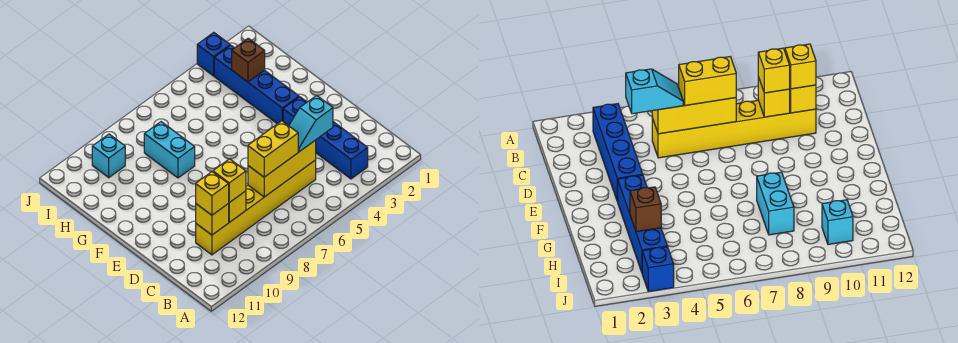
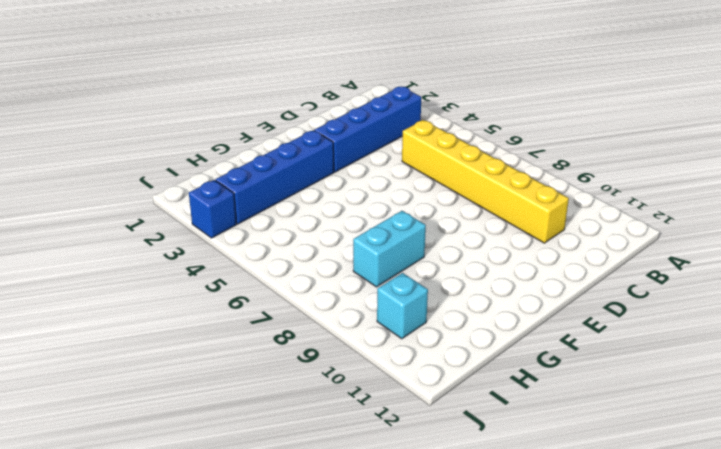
none -> yellow 1x3 brick [248,140,316,197]
none -> yellow 1x1 brick [228,191,246,222]
none -> yellow 1x1 brick [196,204,229,235]

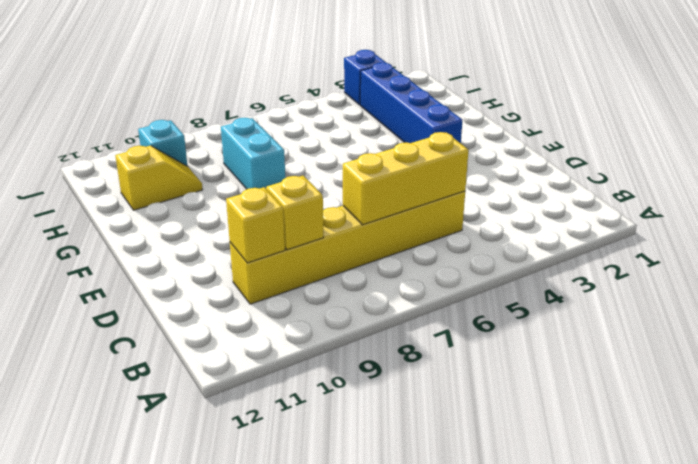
yellow 1x2 slope [115,146,203,210] -> none
none -> blue 1x4 brick [283,97,368,179]
none -> brown 1x1 brick [232,38,265,82]
none -> cyan 1x2 slope [289,95,333,152]

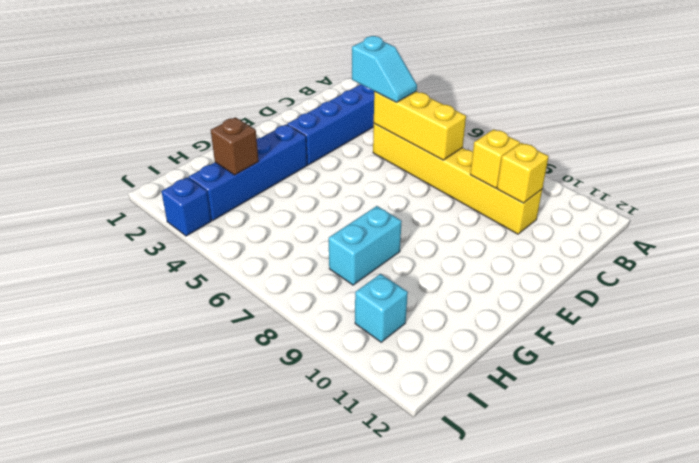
none -> yellow 1x2 brick [248,121,298,177]
none -> yellow 1x1 brick [213,159,246,203]
none -> yellow 1x1 brick [196,172,229,215]

